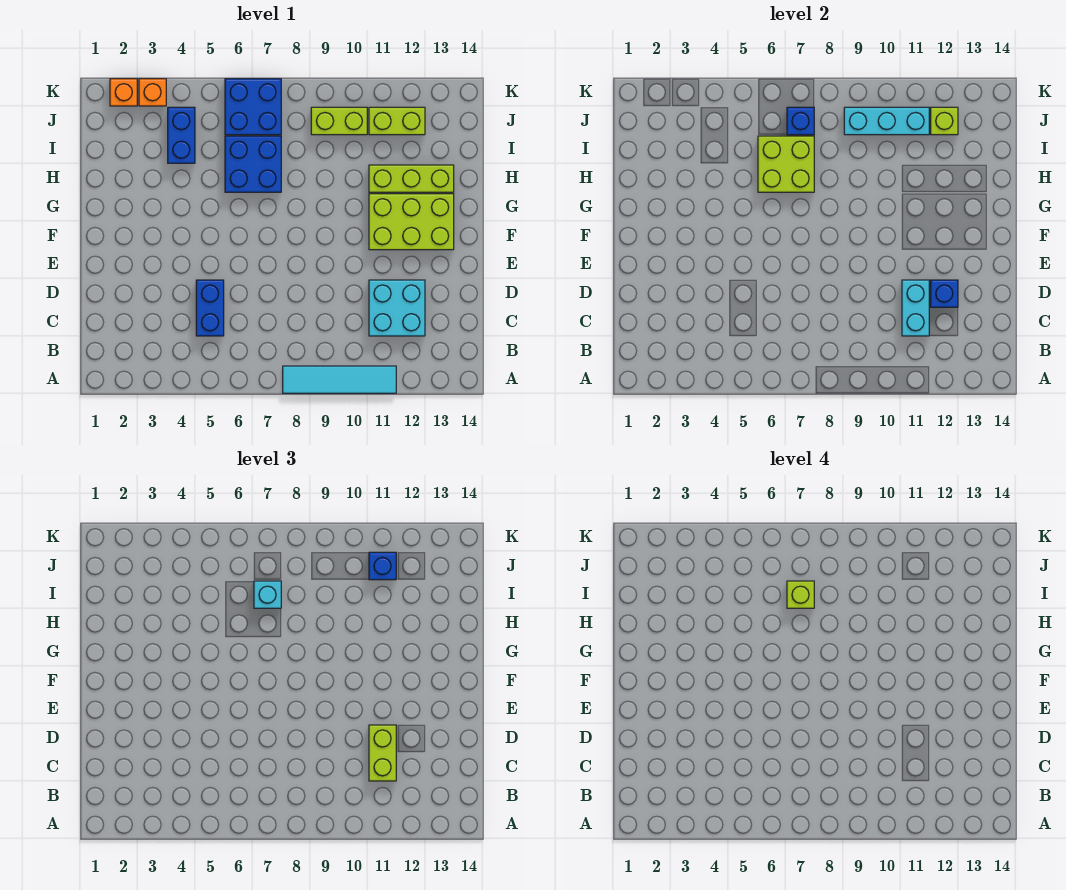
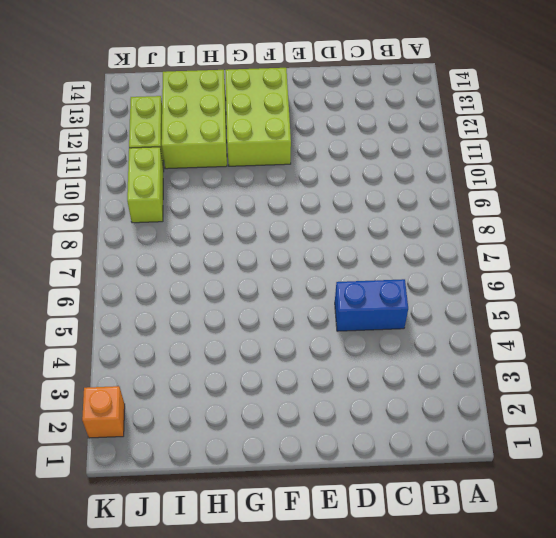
lime 2x3 brick [162,70,227,169] -> lime 1x3 brick [369,165,454,192]
none -> cyan 1x4 tile [283,366,396,393]
none -> cyan 2x2 brick [369,280,425,336]
none -> blue 2x2 brick [225,136,281,192]

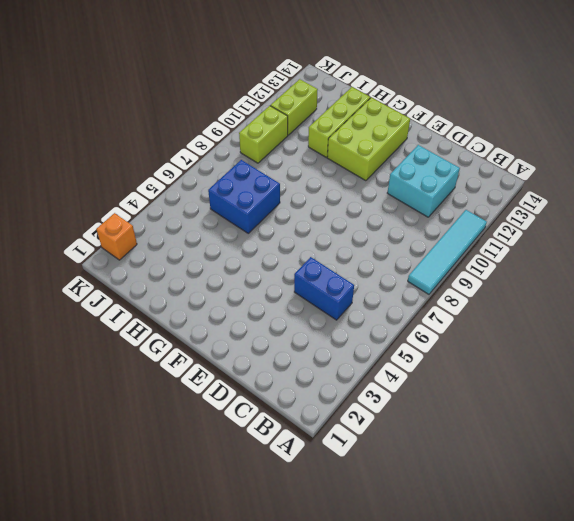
none -> blue 1x2 brick [168,107,195,163]
none -> blue 2x2 brick [225,79,281,135]
none -> orange 1x1 brick [139,79,166,106]

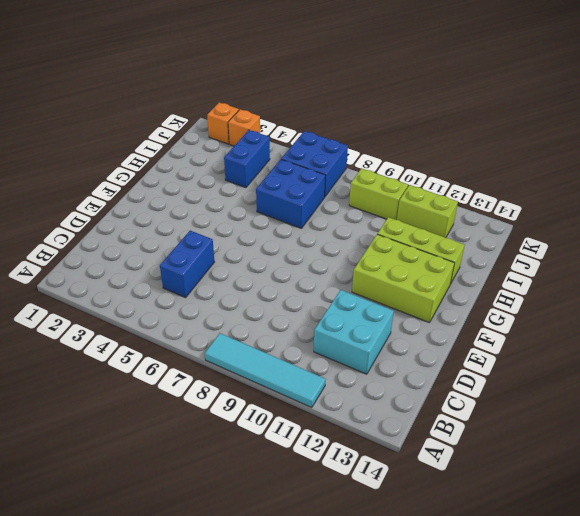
none -> cyan 1x2 brick [902,280,929,336]
none -> blue 1x1 brick [931,280,958,307]
none -> lime 2x2 brick [758,136,814,192]

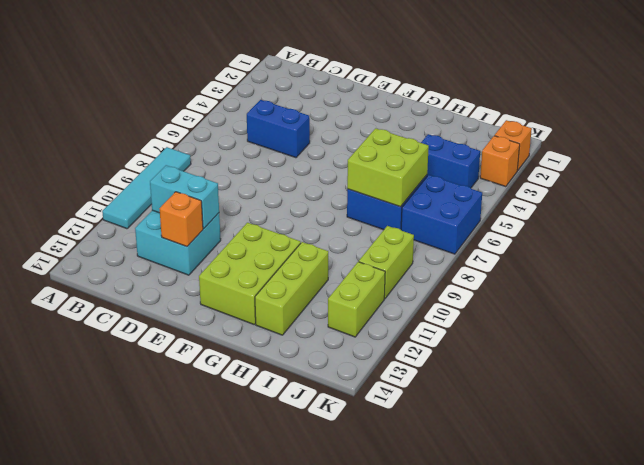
orange 1x1 brick [159,192,203,247] -> blue 1x1 brick [931,280,958,307]
none -> blue 1x1 brick [787,107,814,135]
none -> cyan 1x3 brick [844,107,929,135]
none -> lime 1x1 brick [931,107,958,135]

